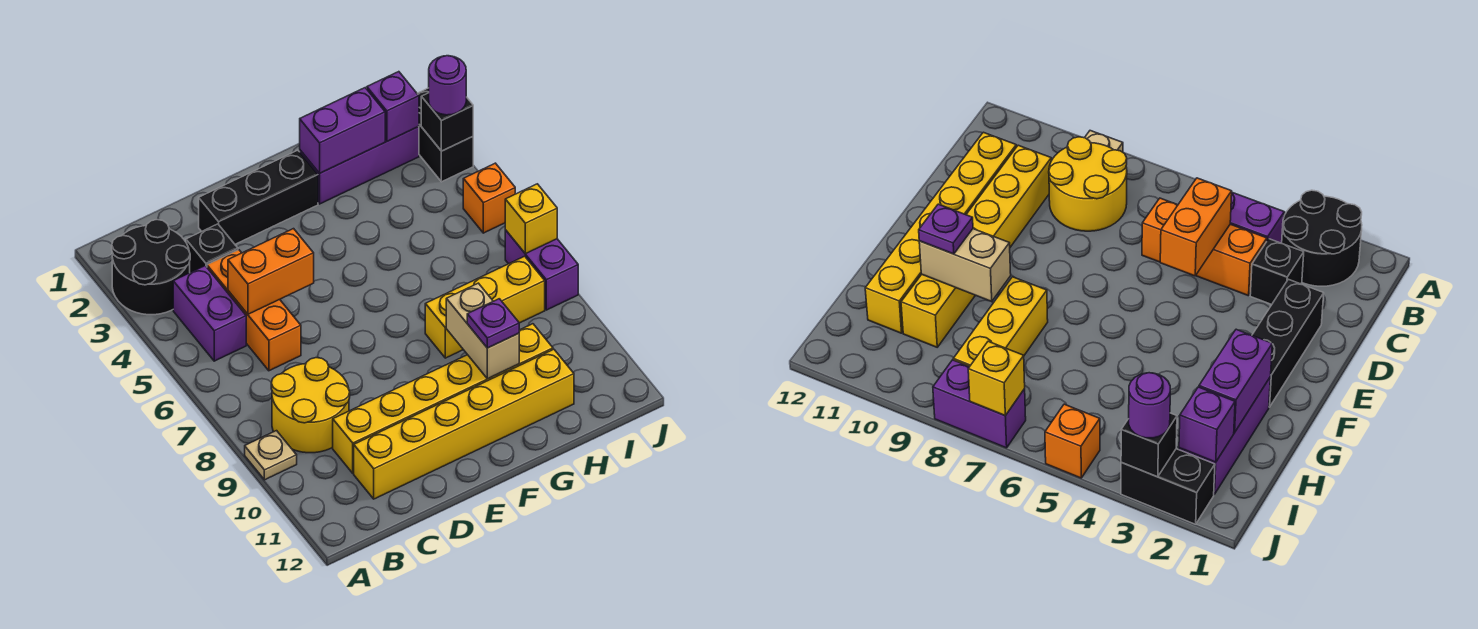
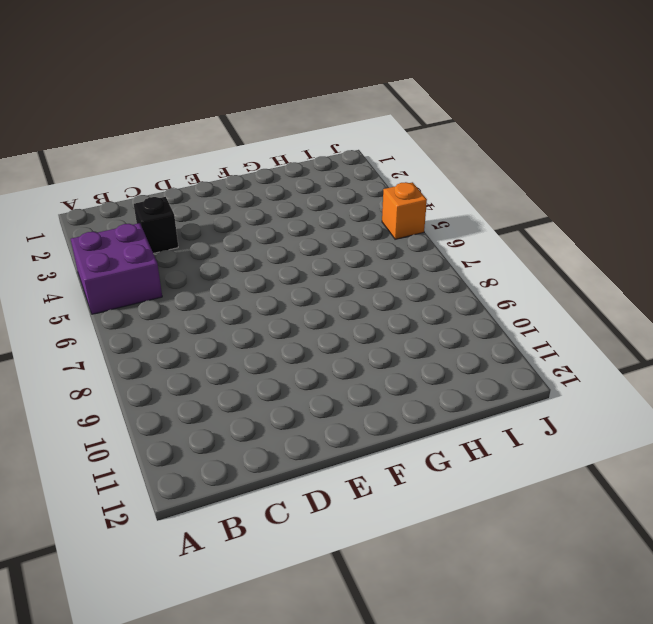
purple 2x2 brick [71,223,162,314] -> purple 1x2 brick [173,266,246,361]
none -> black 2x2 round brick [112,220,190,315]
none -> tan 1x1 plate [245,431,297,480]
none -> yellow 2x2 round brick [271,358,350,453]

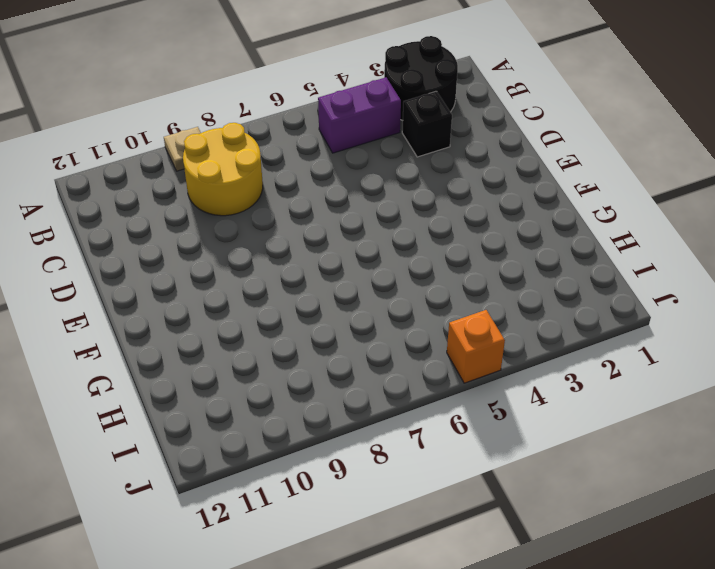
none -> orange 1x3 brick [207,250,301,371]
none -> yellow 1x6 brick [333,324,553,473]
none -> yellow 1x6 brick [354,349,574,499]

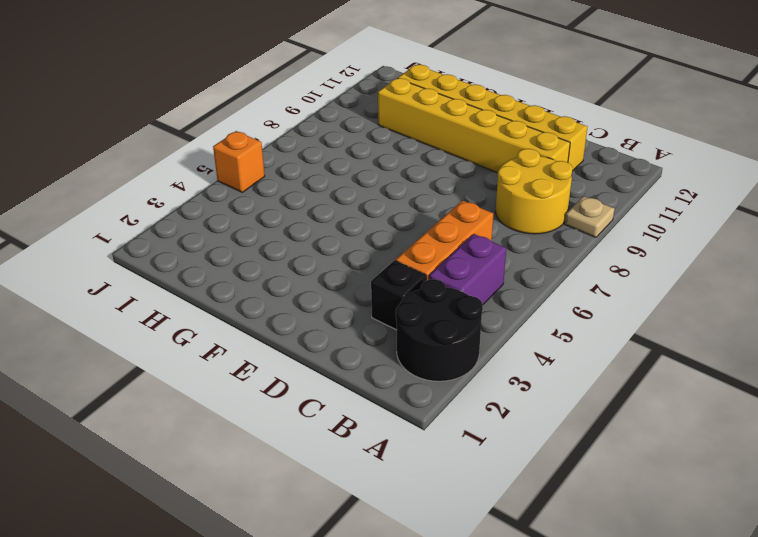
none -> black 1x3 brick [199,150,318,244]
none -> purple 1x3 brick [300,127,419,204]
none -> yellow 1x3 brick [425,256,545,358]

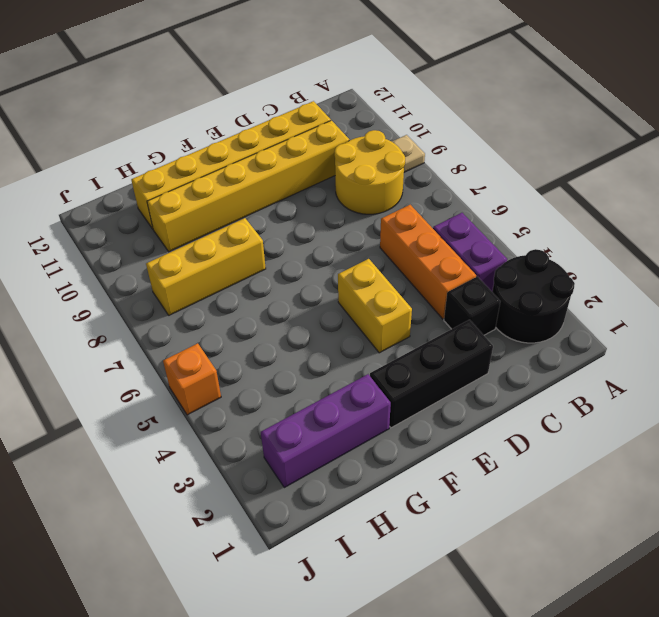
yellow 1x2 brick [338,259,412,353] -> none
none -> black 1x2 brick [417,88,473,182]
none -> purple 1x2 brick [505,230,578,310]
none -> orange 1x2 brick [228,229,314,314]

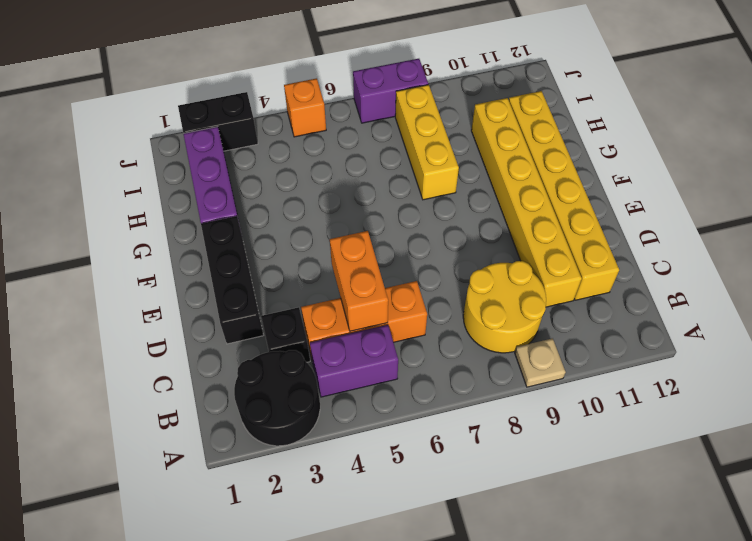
none -> purple 1x2 brick [300,88,385,173]
none -> tan 1x2 brick [446,283,519,379]
none -> purple 1x1 brick [367,72,419,141]

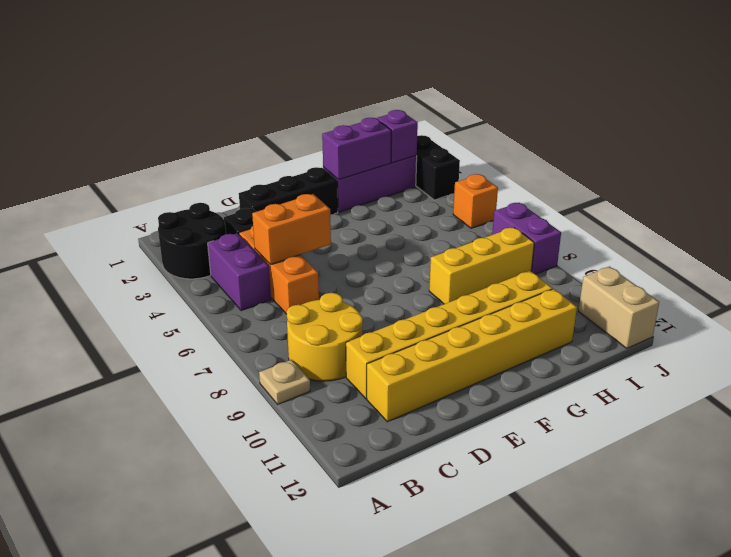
tan 1x2 brick [579,266,659,348] -> tan 1x2 brick moved to [446,283,519,379]
none -> black 1x1 brick [421,93,473,151]
none -> yellow 1x1 brick [505,184,557,254]
none -> purple 1x1 plate [467,299,519,348]

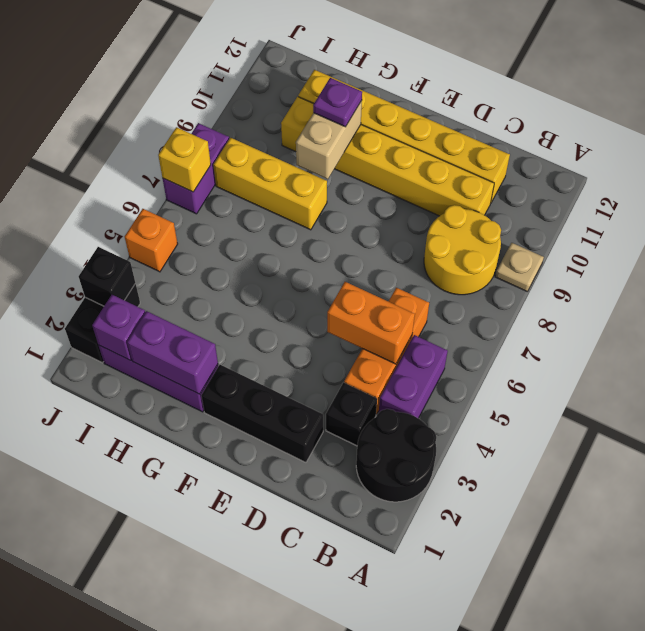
none -> purple 1x1 round brick [429,56,466,115]

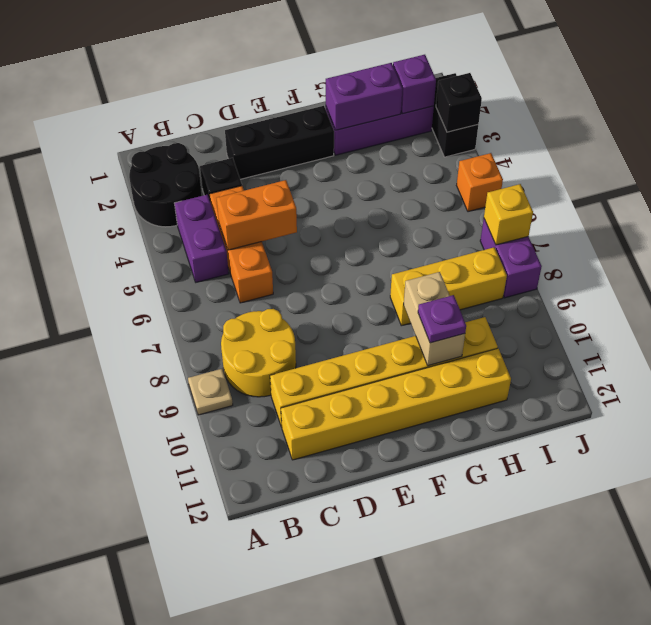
none -> purple 1x1 round brick [429,56,466,115]

